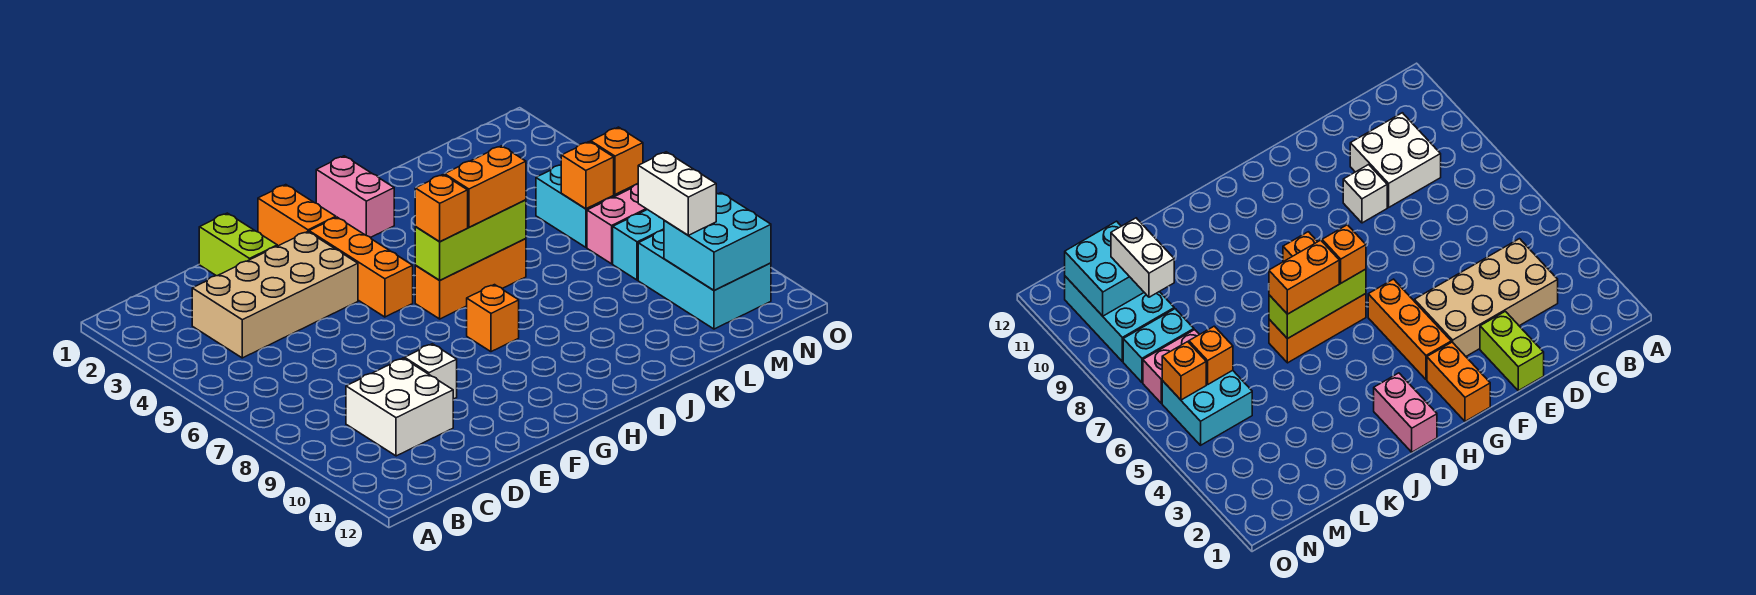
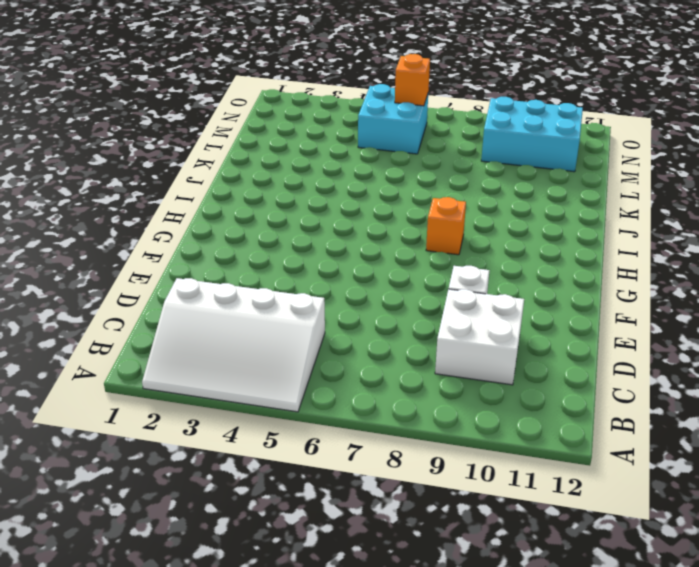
white 3x4 slope [142,278,325,412] -> tan 2x4 brick [192,232,358,358]
none -> lime 1x2 brick [199,213,277,276]
none -> orange 1x2 brick [258,185,336,246]
none -> orange 1x3 brick [309,217,413,317]

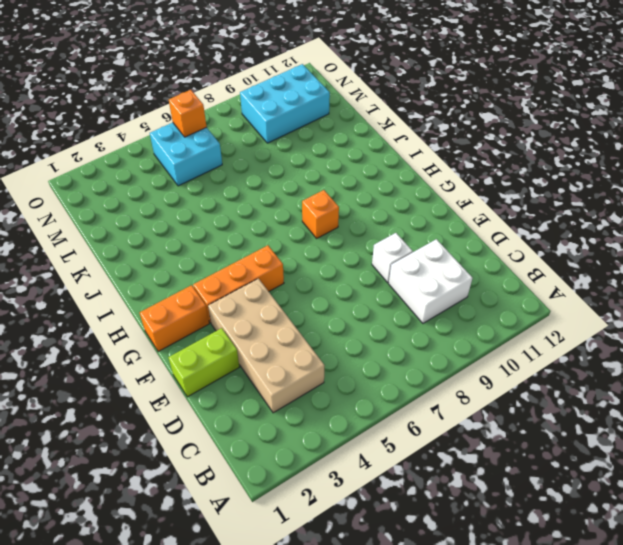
none -> orange 1x3 brick [415,239,526,319]
none -> pink 1x2 brick [316,156,394,238]
none -> pink 1x2 brick [587,184,647,264]

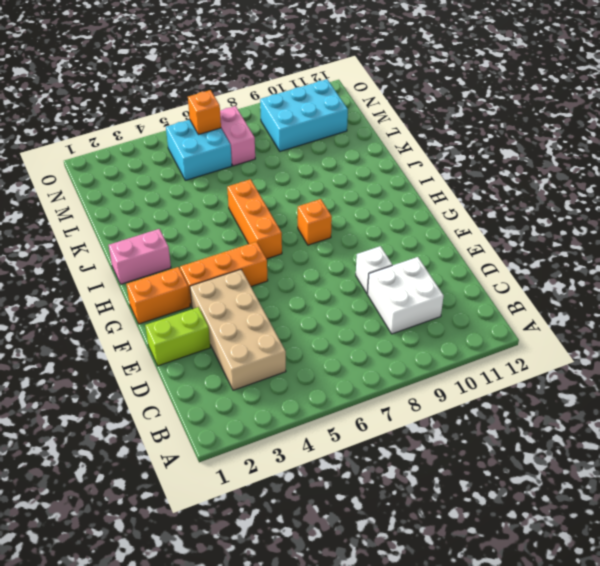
none -> cyan 1x2 brick [613,209,664,280]
none -> lime 1x3 brick [415,200,526,280]
none -> orange 1x1 brick [561,142,614,209]

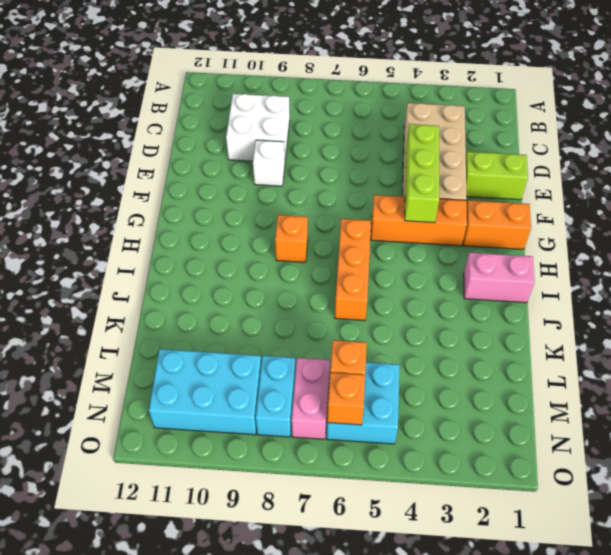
lime 1x3 brick [405,124,439,223] -> lime 1x3 brick moved to [415,200,526,280]
none -> cyan 2x2 brick [664,193,771,291]
none -> orange 1x1 brick [415,175,468,241]
none -> orange 1x2 brick [445,146,526,227]

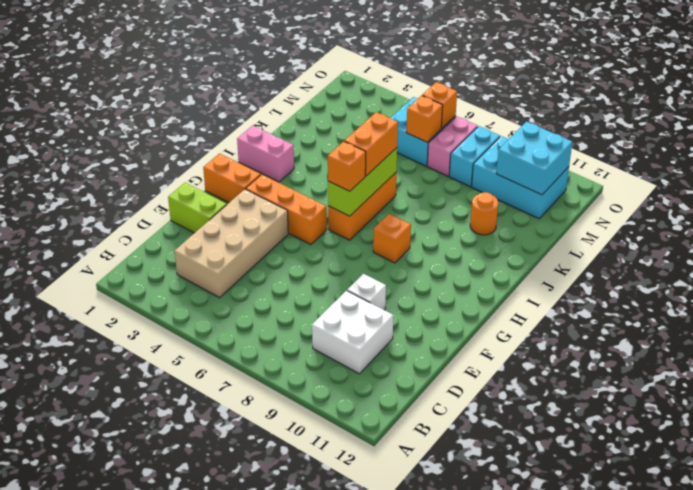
orange 1x1 round brick [470,192,498,235] -> none
none -> white 1x2 brick [638,152,716,235]

